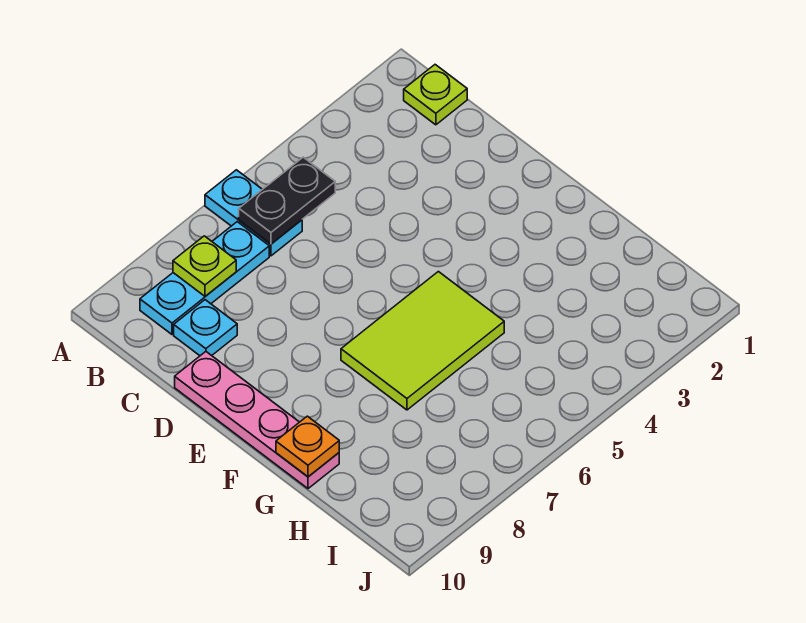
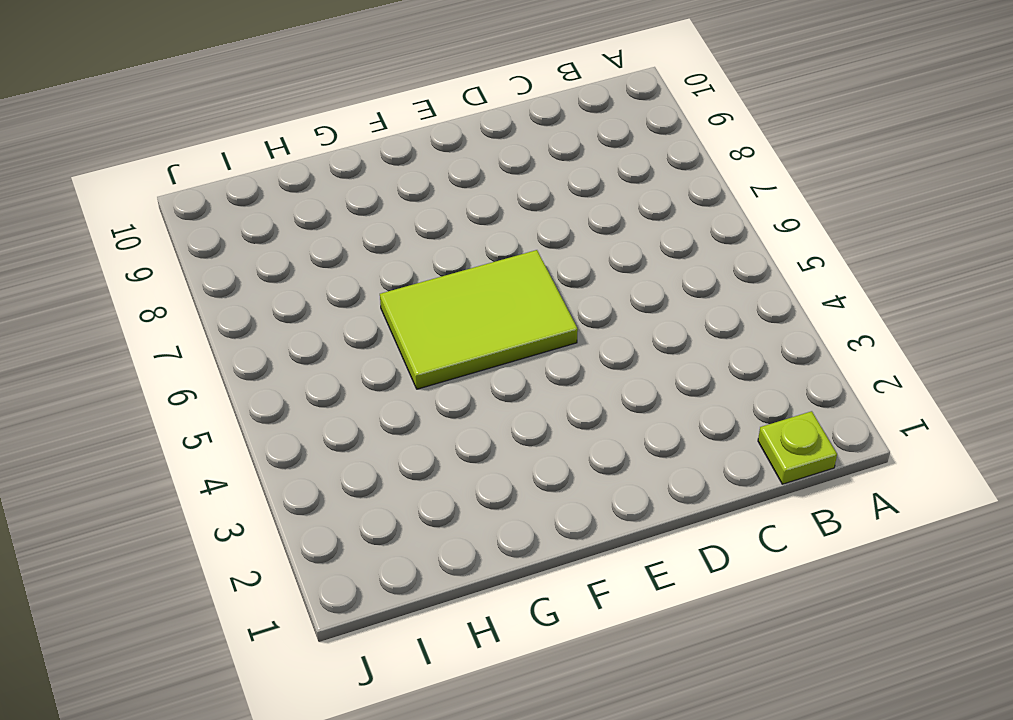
lime 2x3 tile [380,250,578,389] -> lime 2x3 tile turned to [341,272,504,410]
none -> cyan 1x2 plate [205,170,302,256]
none -> cyan 1x3 plate [140,222,269,334]

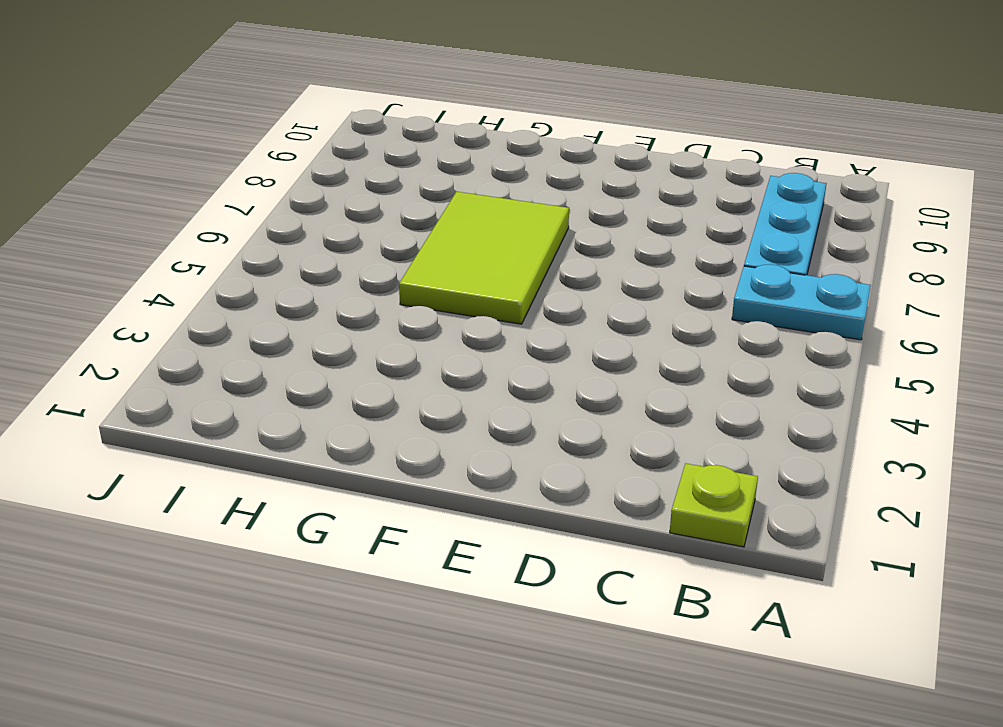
none -> cyan 1x1 plate [174,300,237,356]
none -> pink 1x4 plate [175,352,339,489]

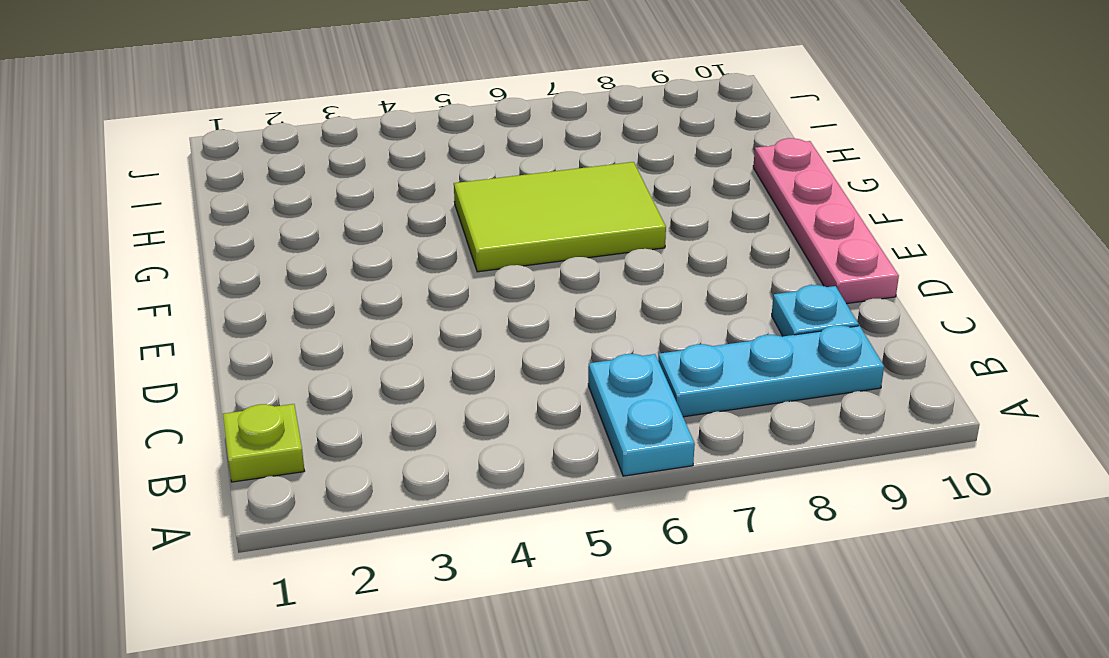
none -> black 1x2 plate [239,157,335,244]
none -> lime 1x1 plate [173,236,236,296]

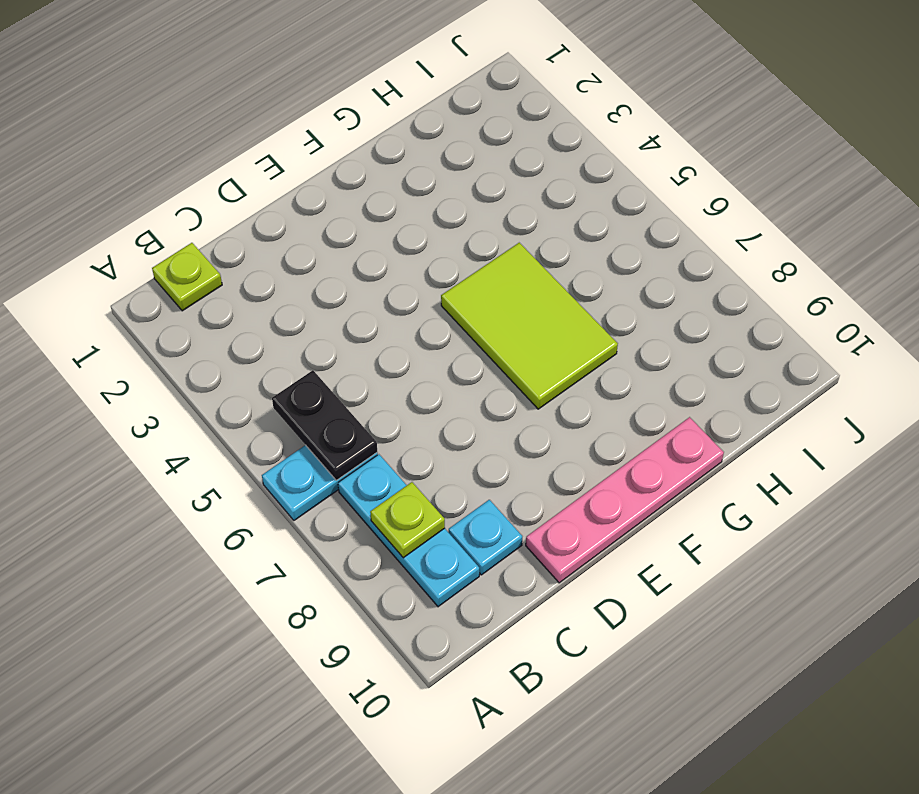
none -> orange 1x1 plate [276,416,339,477]

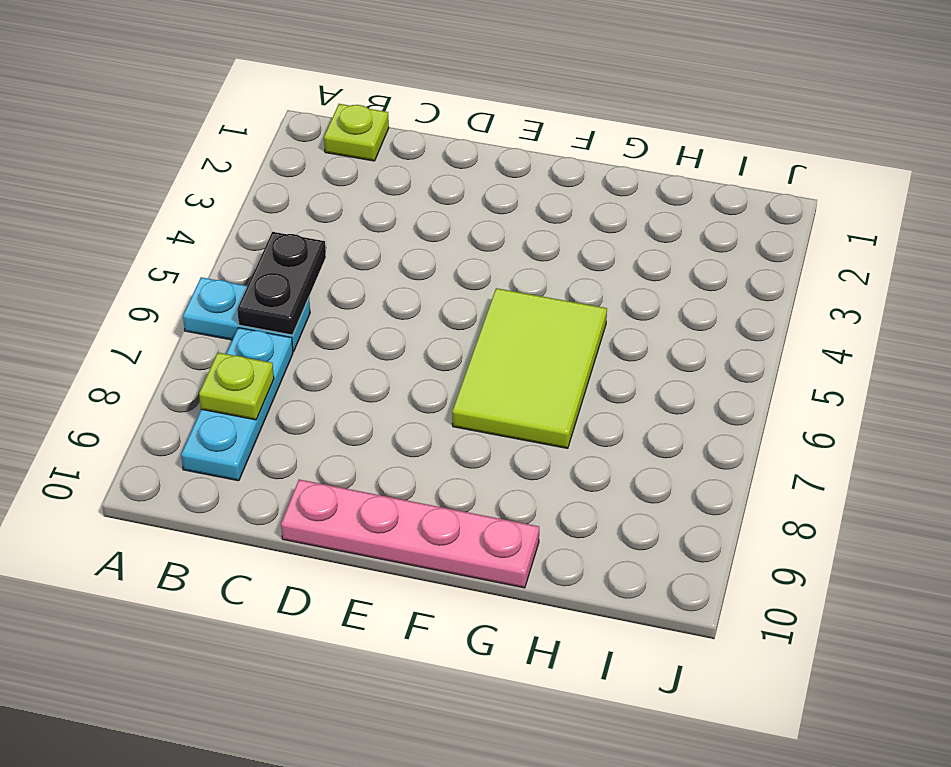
none -> cyan 1x1 plate [174,300,237,356]
none -> orange 1x1 plate [276,416,339,477]

